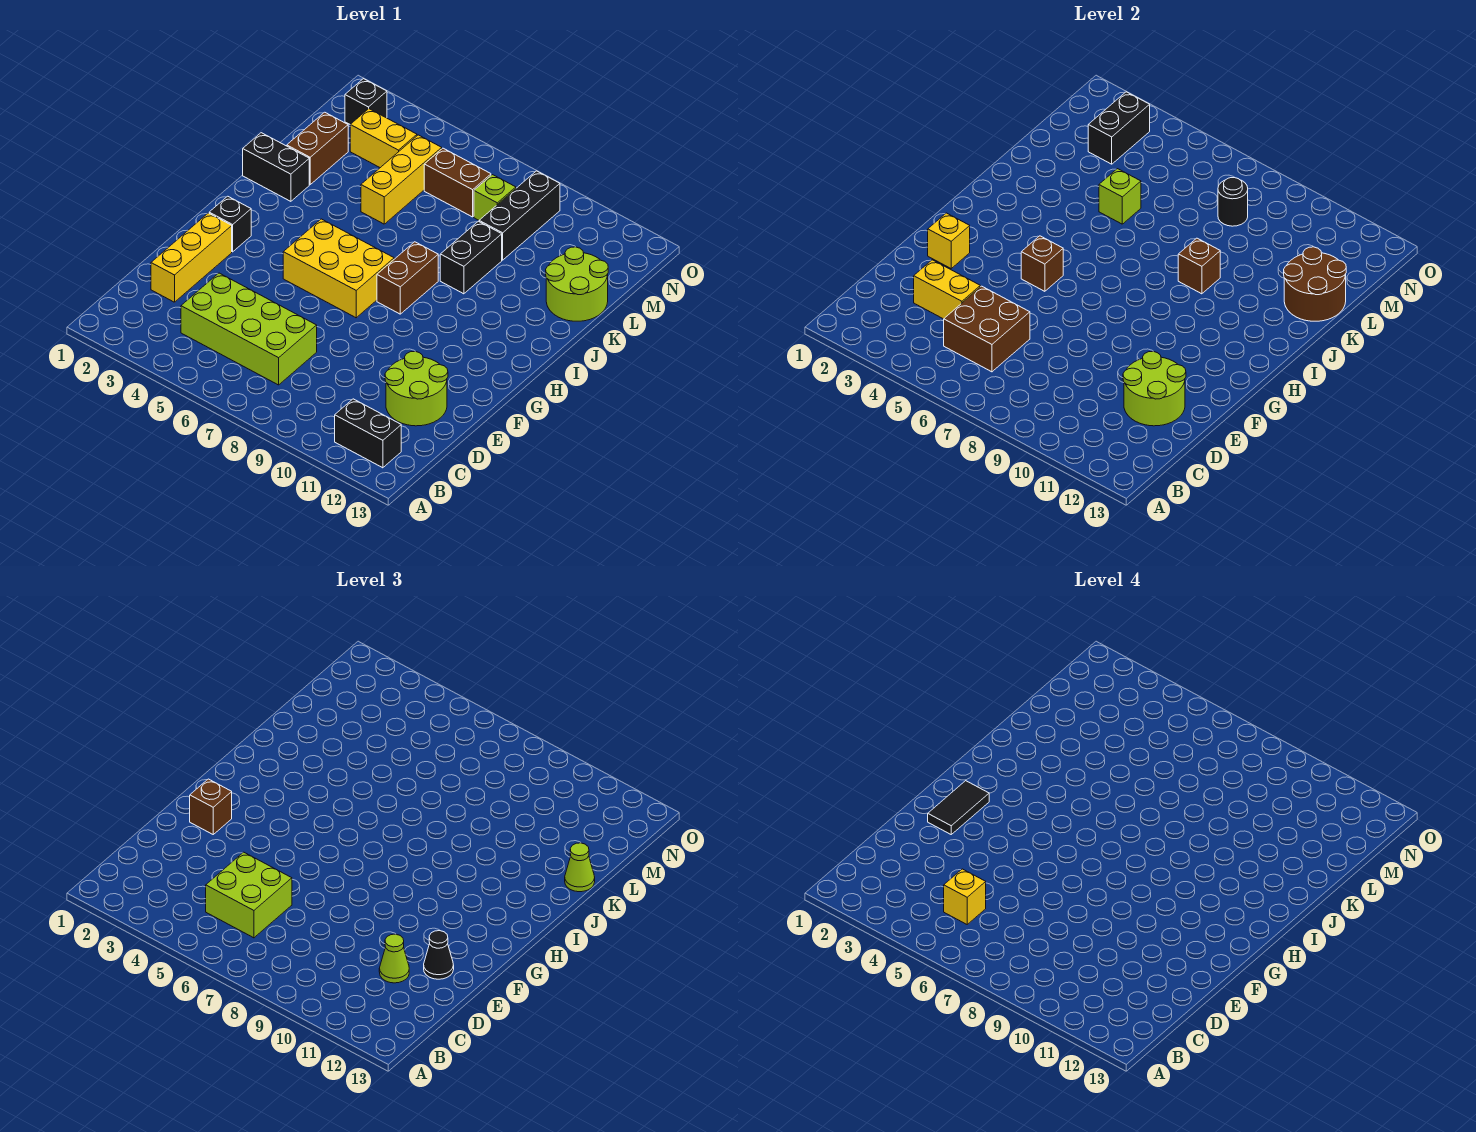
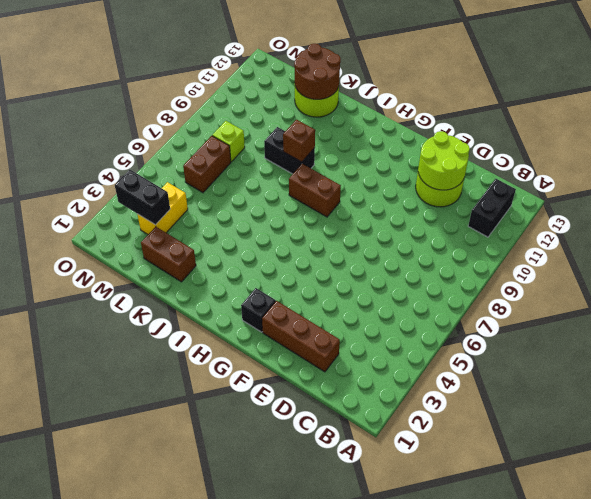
brown 1x3 brick [262,301,340,372] -> yellow 1x3 brick [151,213,232,302]
none -> lime 2x4 brick [181,273,317,385]
none -> yellow 2x3 brick [283,219,394,318]
none -> black 1x2 brick [243,133,309,201]
none -> yellow 1x3 brick [361,135,442,224]

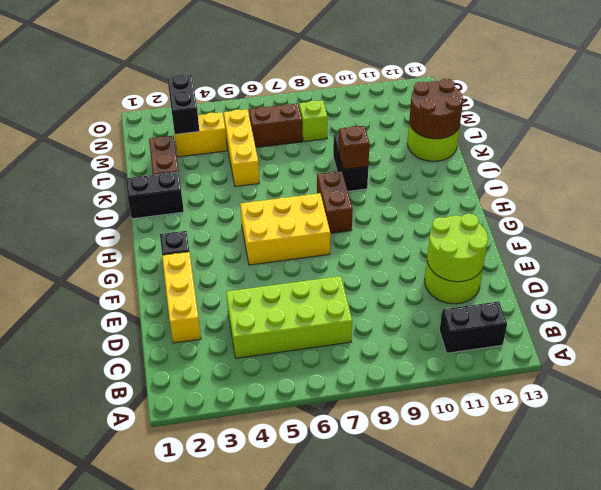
none -> black 1x3 brick [479,171,560,260]
none -> black 1x1 brick [345,79,387,124]
none -> brown 2x2 brick [944,286,1030,372]
none -> yellow 1x2 brick [914,260,980,319]

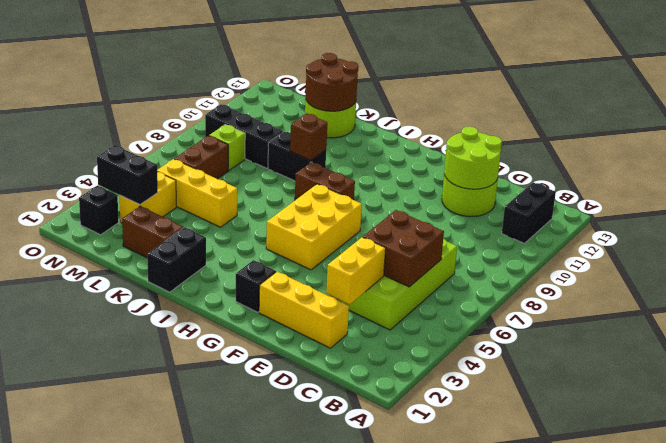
none -> yellow 1x1 brick [928,213,970,268]
none -> brown 1x1 brick [1021,236,1063,291]
none -> lime 1x1 brick [1099,169,1141,224]
none -> black 1x1 round brick [1218,177,1248,226]

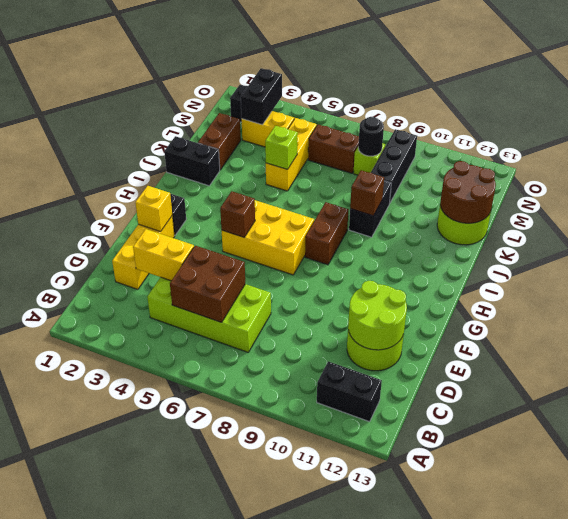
none -> lime 2x2 brick [206,852,292,938]
none -> lime 1x1 cone [379,934,409,983]
none -> black 1x1 cone [424,931,454,979]
none -> brown 1x1 brick [190,779,232,834]

